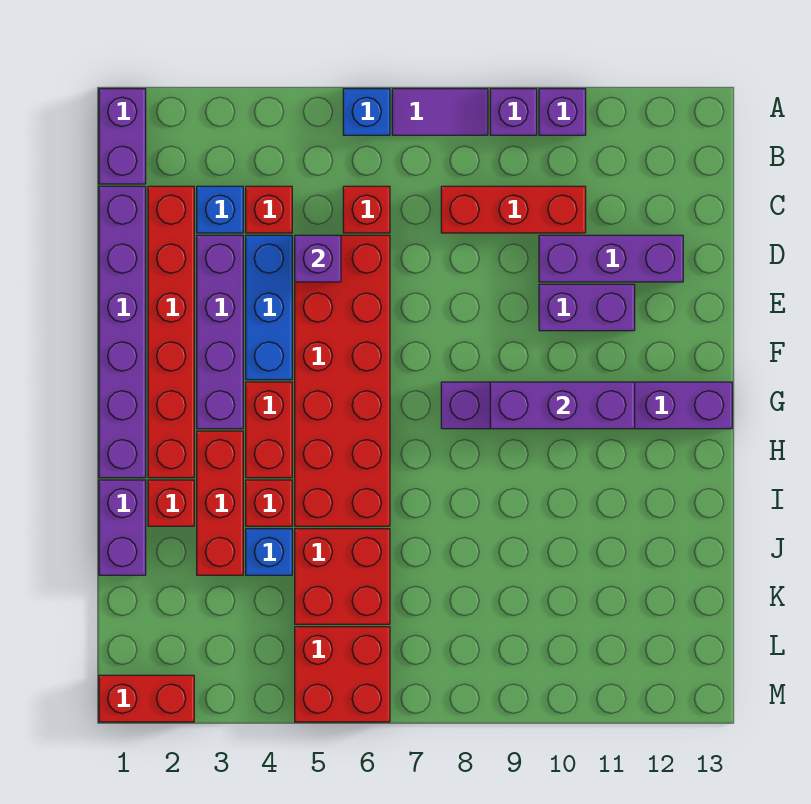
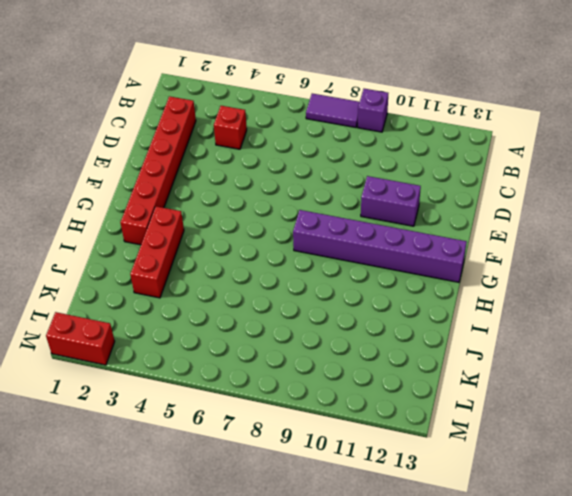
none -> purple 1x2 brick [99,89,146,184]
none -> blue 1x1 brick [343,89,390,135]
none -> purple 1x1 brick [539,89,586,135]

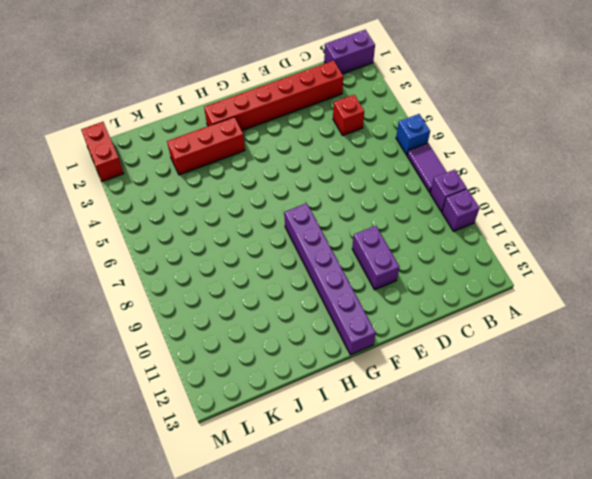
none -> purple 1x6 brick [99,186,146,478]
none -> blue 1x1 brick [197,186,243,233]
none -> red 1x1 brick [343,186,390,233]

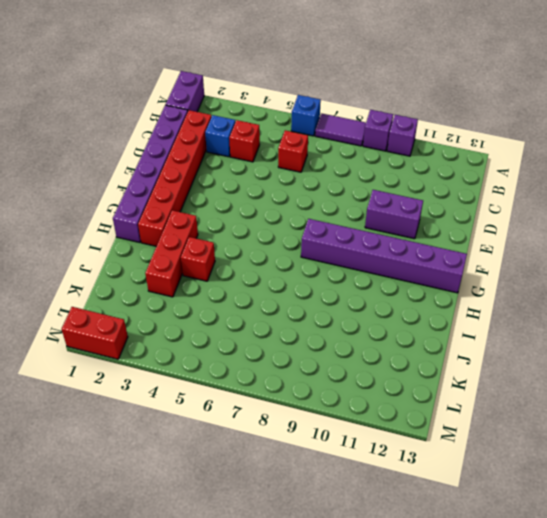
none -> red 1x3 brick [441,186,586,233]
none -> purple 1x4 brick [197,235,243,429]
none -> blue 1x3 brick [246,235,292,380]

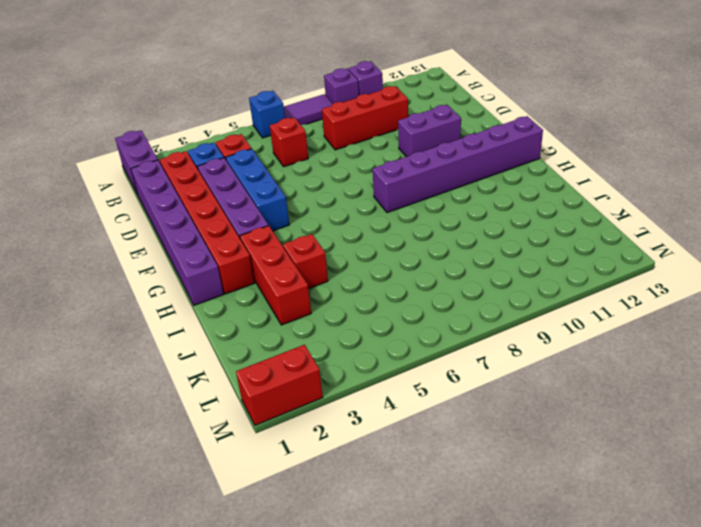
none -> red 2x6 brick [295,235,390,526]
none -> purple 1x3 brick [539,235,683,282]
none -> red 1x2 brick [246,382,292,478]

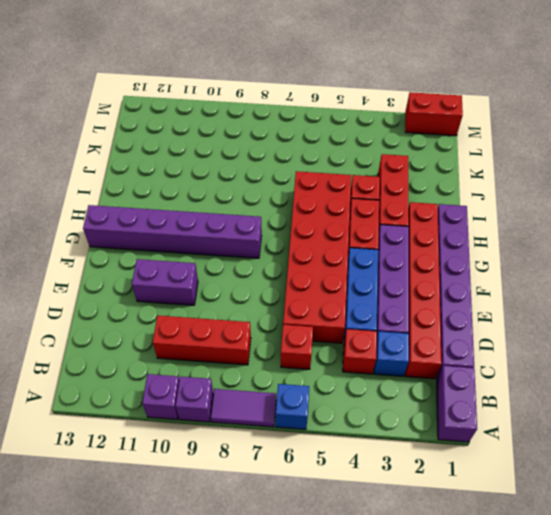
none -> purple 1x3 brick [539,235,683,282]
none -> purple 1x2 brick [99,480,146,575]
none -> red 1x1 brick [148,480,194,526]

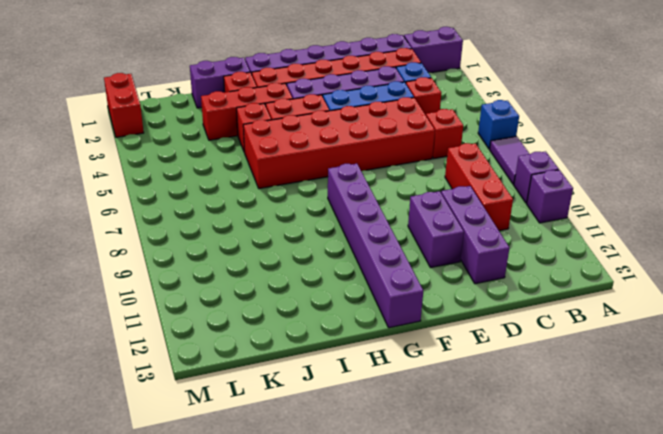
none -> blue 1x1 brick [246,529,292,575]
none -> red 2x2 brick [295,529,390,624]
none -> red 2x2 brick [295,627,390,722]

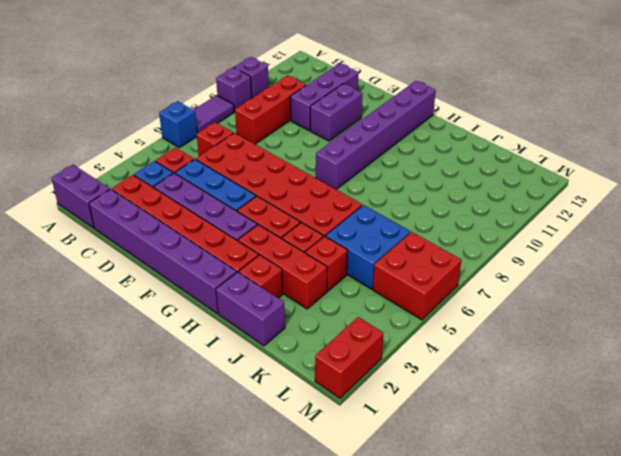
red 1x1 brick [305,236,348,291] -> blue 1x1 brick [246,529,292,575]
blue 2x2 brick [326,205,410,289] -> red 2x2 brick [295,529,390,624]
none -> purple 1x1 brick [295,235,341,282]
none -> purple 1x3 brick [490,382,635,429]

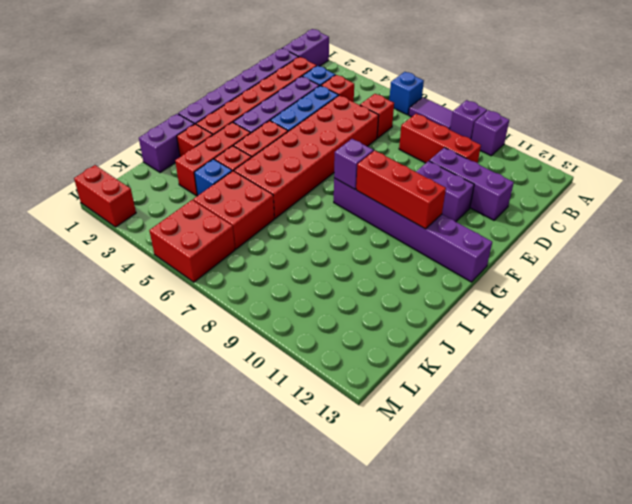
purple 1x1 brick [334,139,374,189] -> purple 1x1 brick moved to [295,235,341,282]
red 1x3 brick [356,151,446,229] -> purple 1x3 brick [490,382,635,429]

